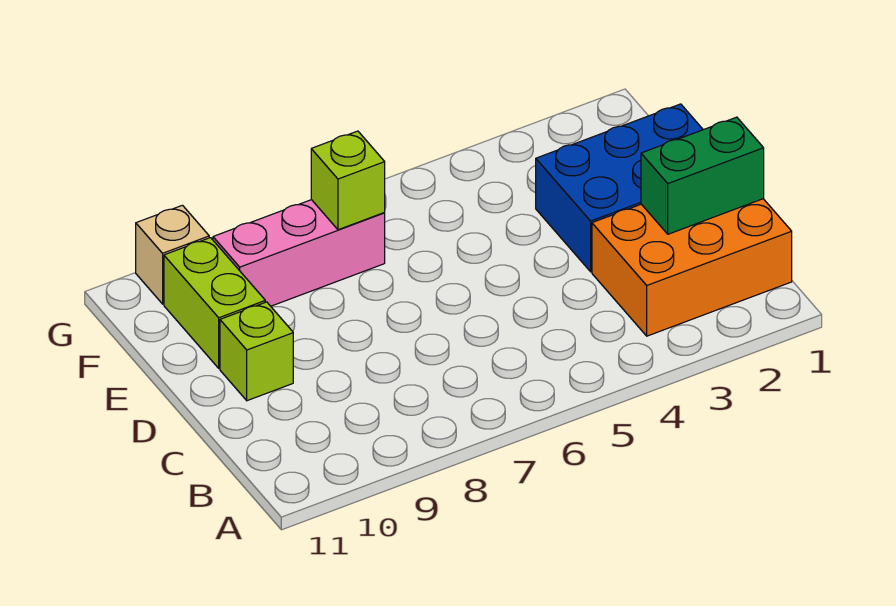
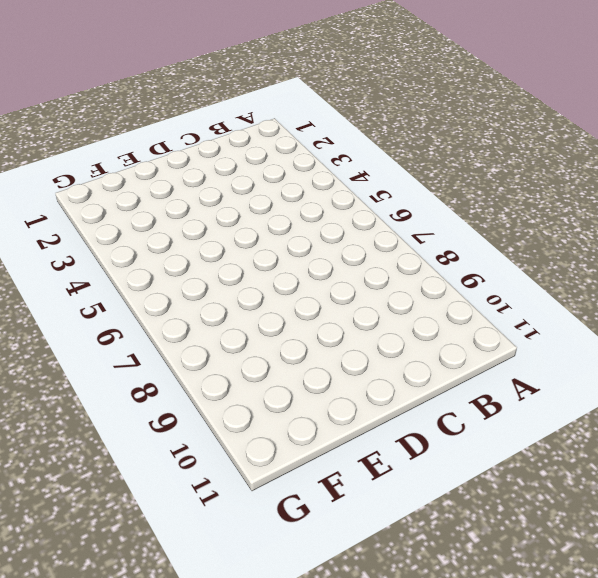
none -> orange 2x3 brick [592,199,792,336]
none -> blue 2x3 brick [536,104,703,272]

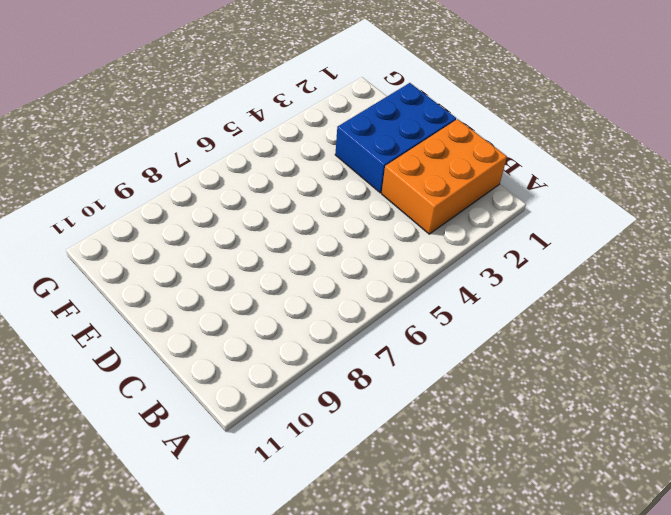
none -> lime 1x1 brick [220,302,293,401]
none -> lime 1x2 brick [164,238,265,368]

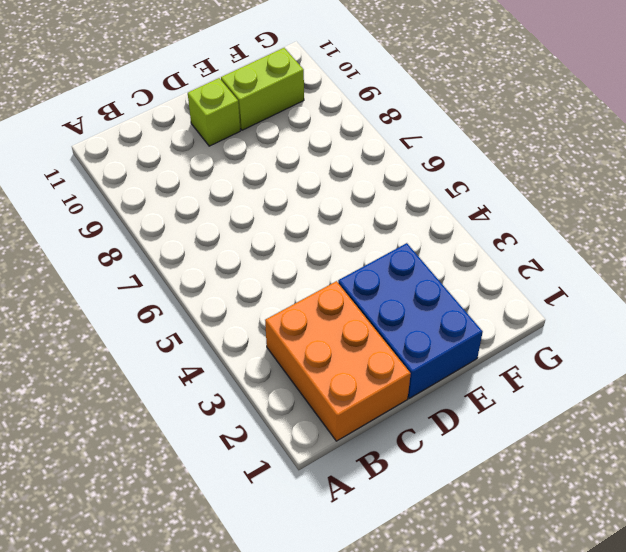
none -> pink 1x3 brick [213,200,385,306]
none -> tan 1x1 brick [136,205,209,304]

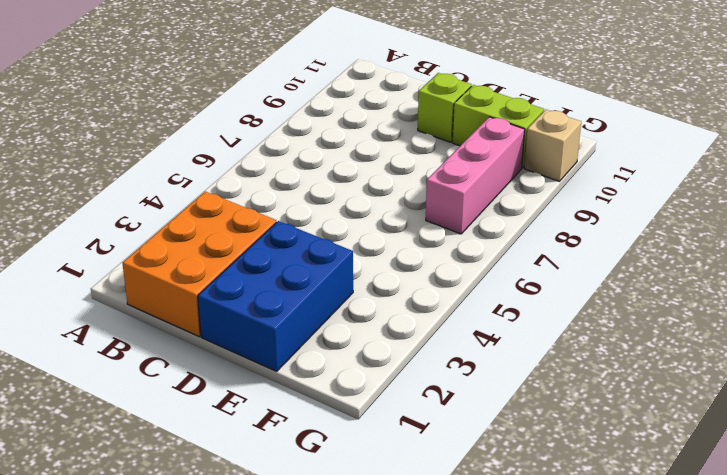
none -> green 1x2 brick [641,117,764,234]
none -> lime 1x1 brick [311,131,385,230]

